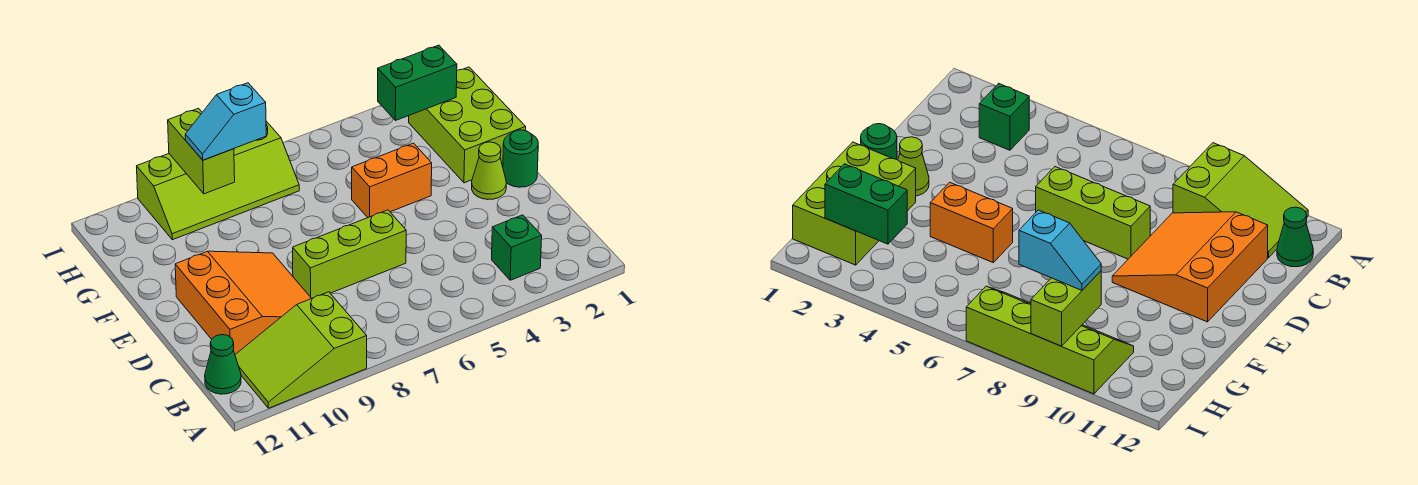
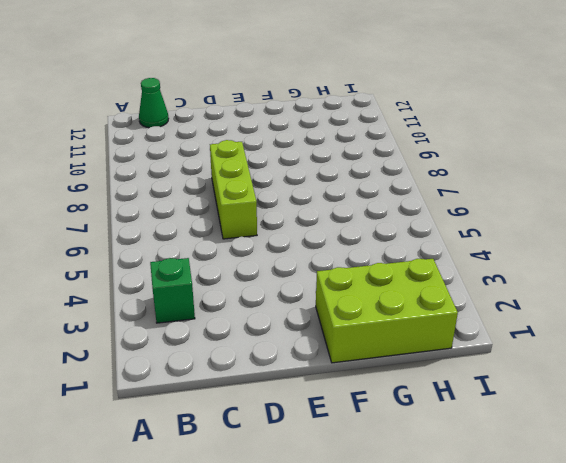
none -> lime 2x3 slope [235,292,367,408]
none -> orange 3x3 slope [175,251,311,354]
none -> green 1x1 round brick [503,130,538,187]

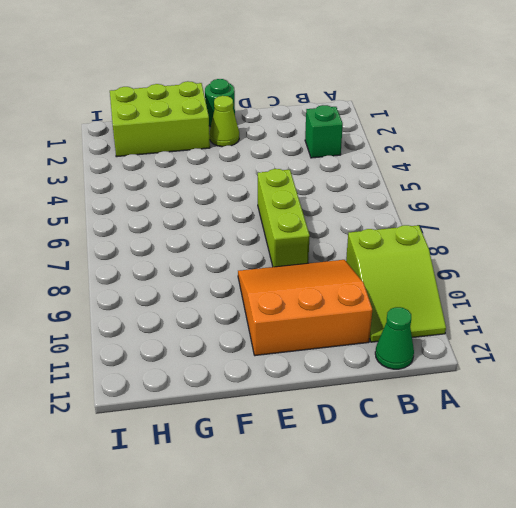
none -> orange 1x2 brick [352,143,432,218]
none -> lime 2x4 slope [137,121,299,240]
none -> green 1x2 brick [378,45,457,121]

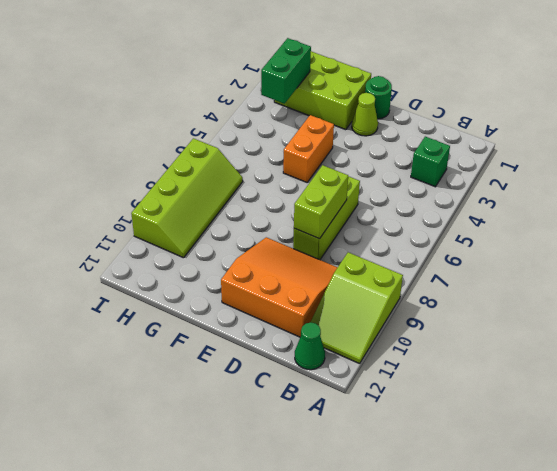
lime 1x2 brick [294,165,348,239] -> lime 1x2 brick turned to [168,108,235,194]
none -> cyan 1x2 slope [185,83,266,160]

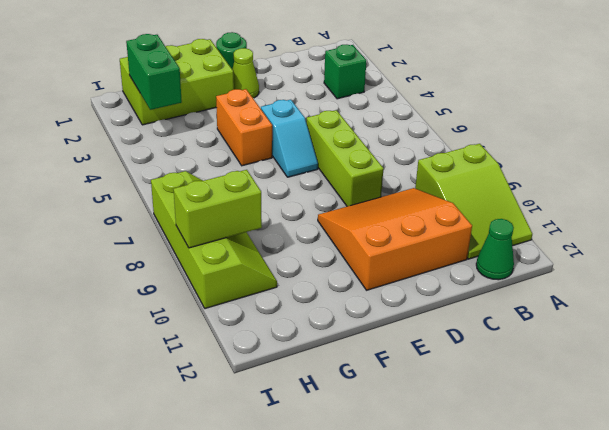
cyan 1x2 slope [261,100,318,177] -> cyan 1x2 slope moved to [185,83,266,160]

